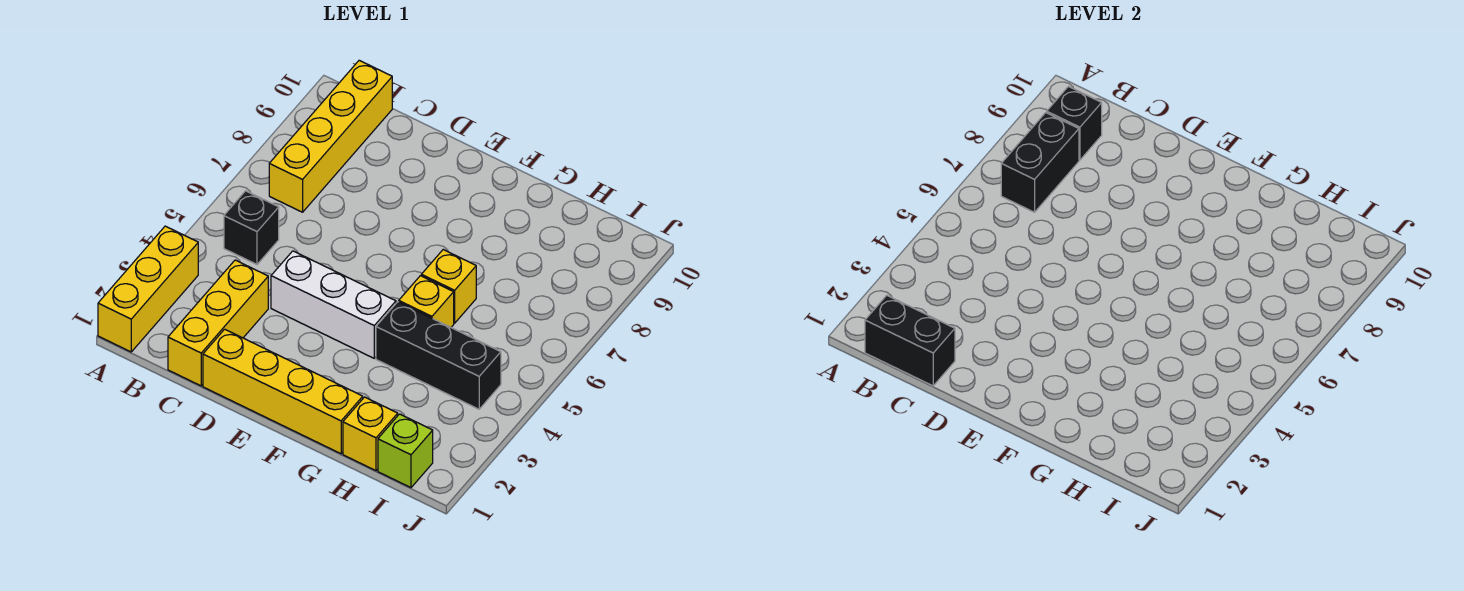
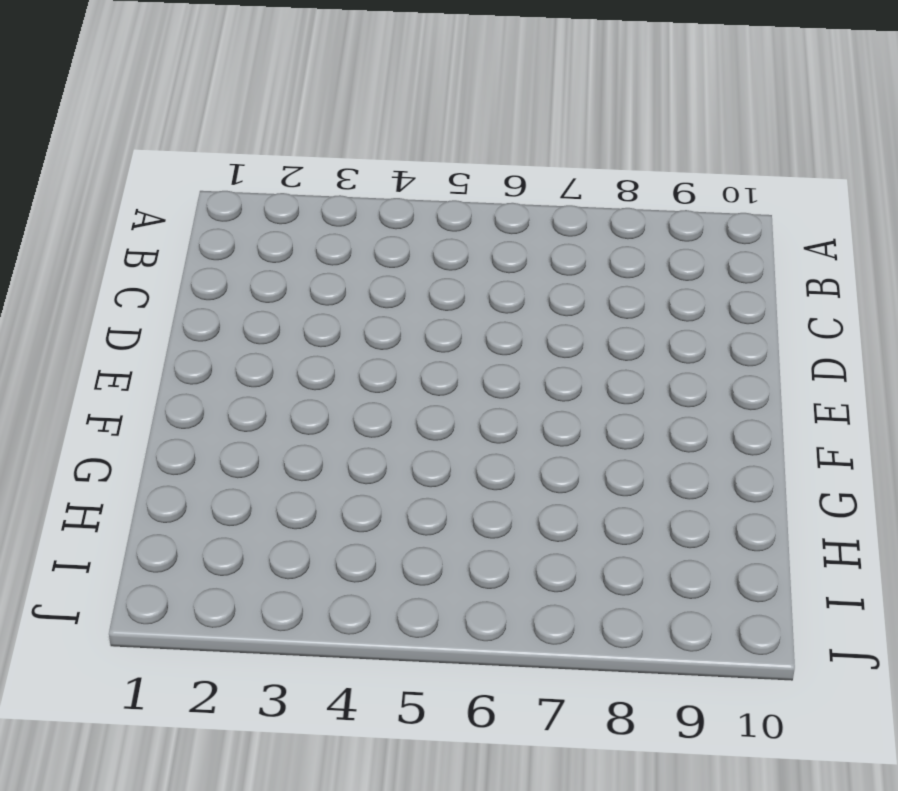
none -> yellow 1x3 brick [98,226,198,352]
none -> black 1x1 brick [224,191,279,264]
none -> yellow 1x4 brick [269,60,392,212]

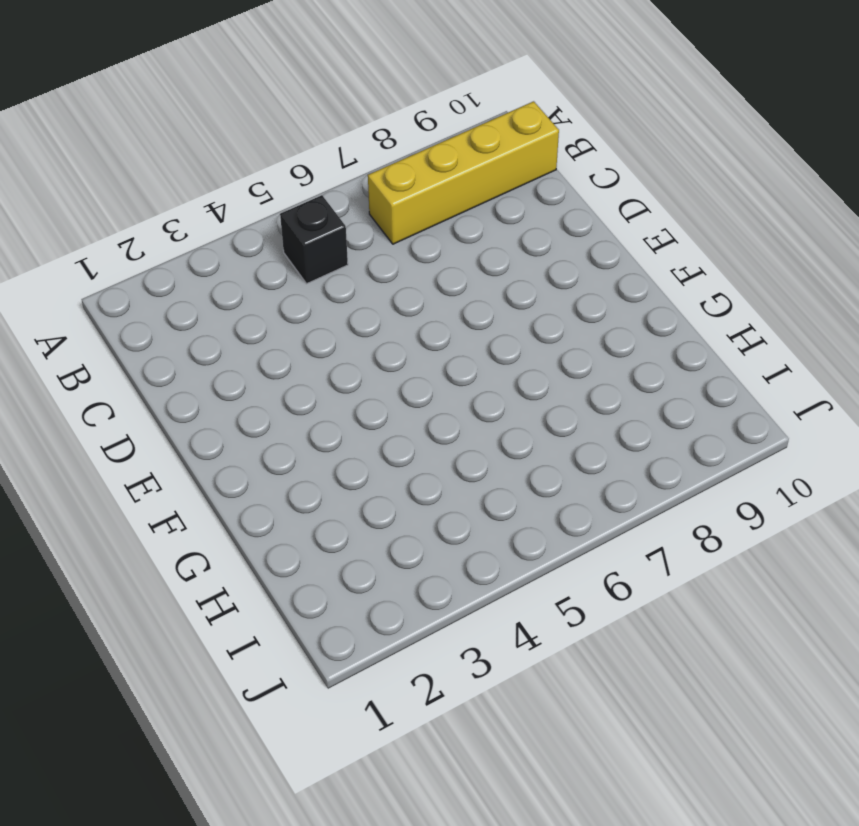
none -> yellow 1x3 brick [98,226,198,352]
none -> yellow 1x3 brick [168,260,268,386]
none -> yellow 1x4 brick [203,329,363,454]

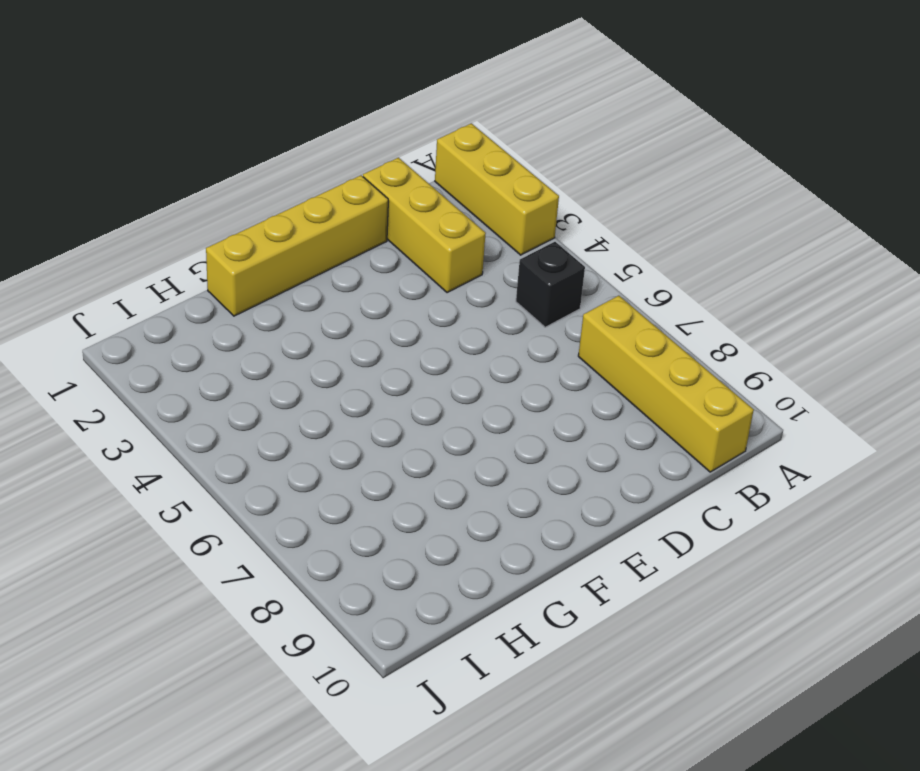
none -> white 1x3 brick [271,251,396,358]
none -> black 1x3 brick [376,302,501,409]
none -> yellow 1x1 brick [399,276,454,327]

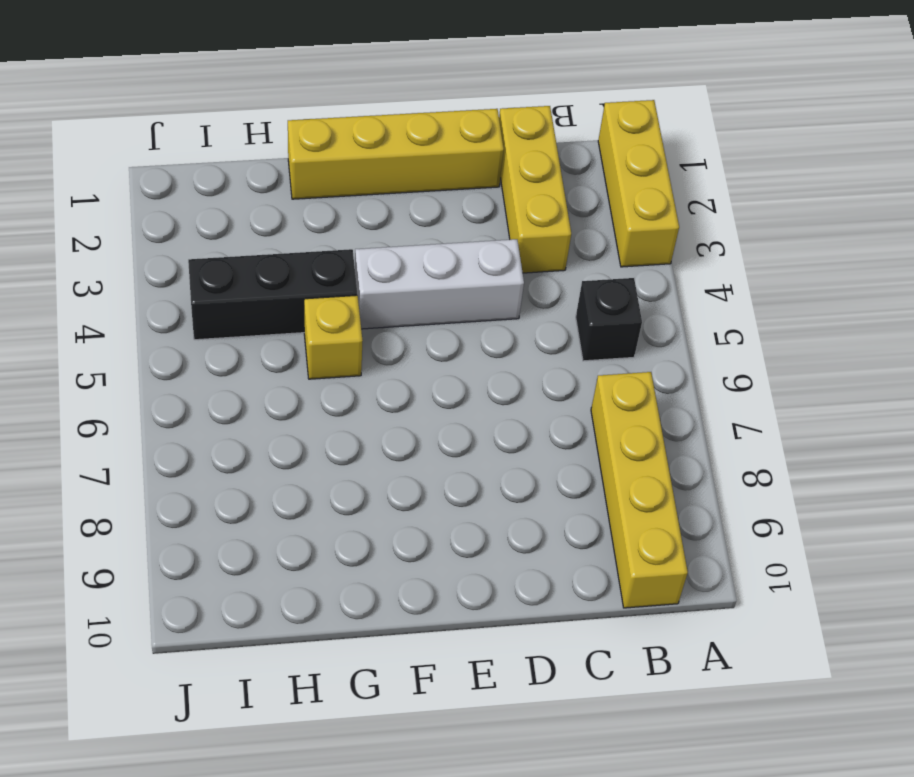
none -> yellow 1x1 brick [421,250,476,323]
none -> yellow 1x1 brick [343,397,398,471]
none -> lime 1x1 brick [378,414,433,488]

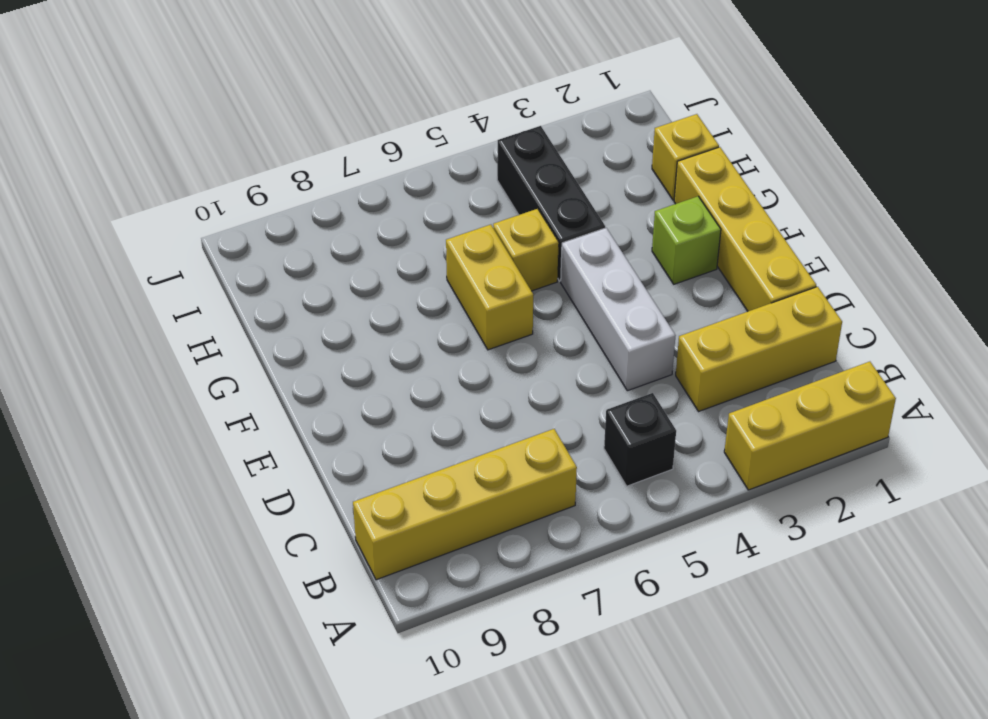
lime 1x1 brick [652,196,721,284] -> lime 1x1 brick moved to [378,414,433,488]
yellow 1x2 brick [446,225,533,350] -> yellow 1x1 brick [421,250,476,323]
none -> black 1x2 brick [865,295,955,386]
none -> black 1x2 brick [1001,113,1079,212]
none -> black 1x1 brick [1047,87,1102,160]

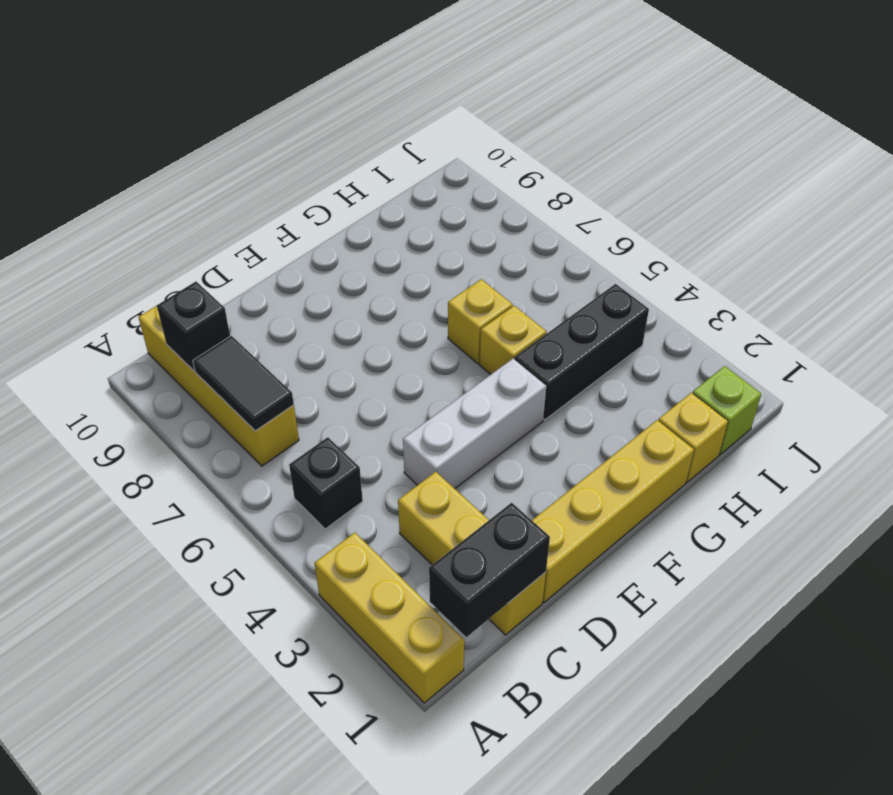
black 1x2 tile [193,336,294,431] -> black 1x2 brick [1001,113,1079,212]

